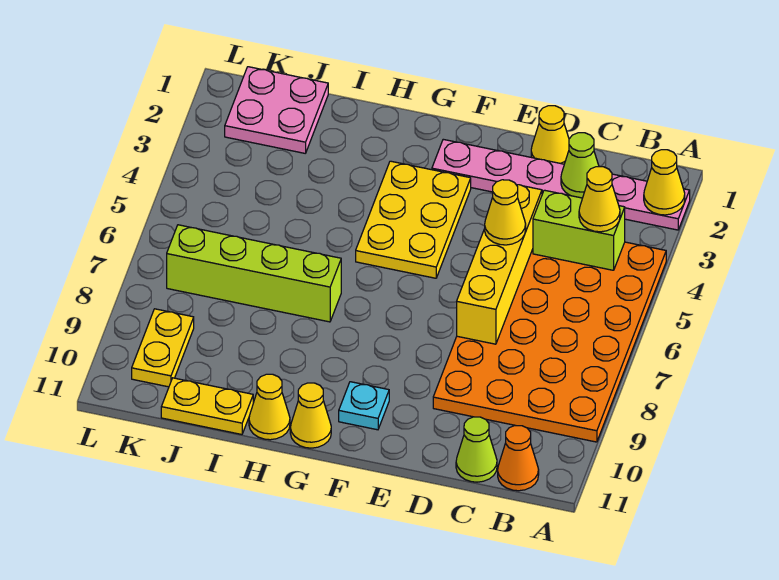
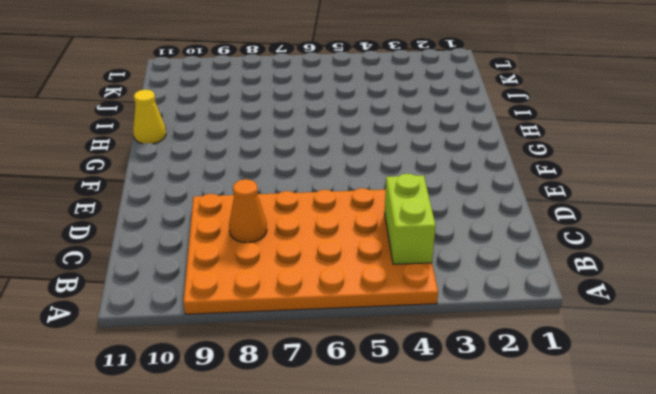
orange 1x1 cone [229,179,267,243] -> orange 1x1 cone moved to [498,426,539,491]
none -> pink 1x6 plate [432,139,690,230]
none -> lime 1x1 cone [456,417,497,482]
none -> yellow 1x1 cone [531,106,569,164]

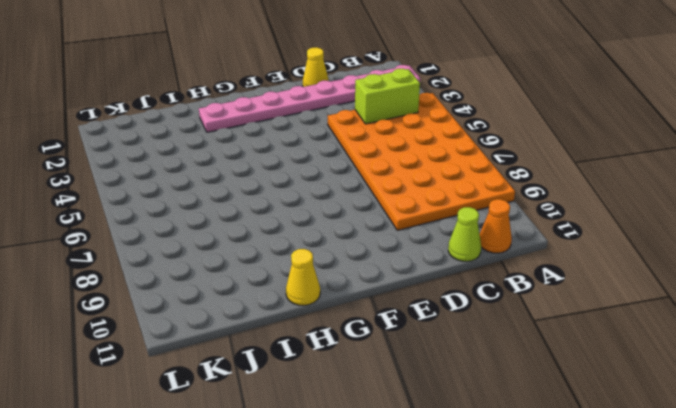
pink 1x8 plate [199,65,420,132] -> pink 1x6 plate [432,139,690,230]
none -> yellow 2x3 plate [356,161,471,278]
none -> cyan 1x1 plate [339,382,389,430]
none -> yellow 1x1 cone [290,383,331,448]

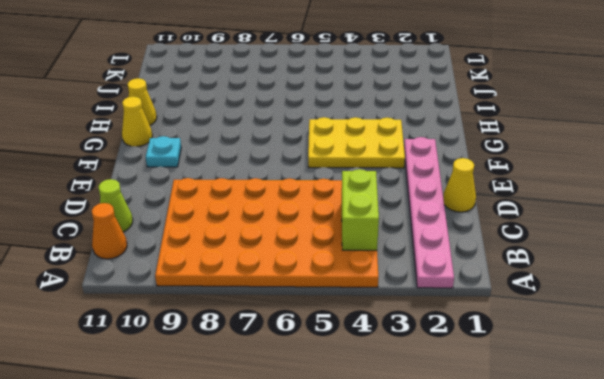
none -> lime 1x4 brick [167,225,341,322]
none -> yellow 1x2 plate [161,378,253,434]
none -> pink 2x2 plate [225,67,328,153]

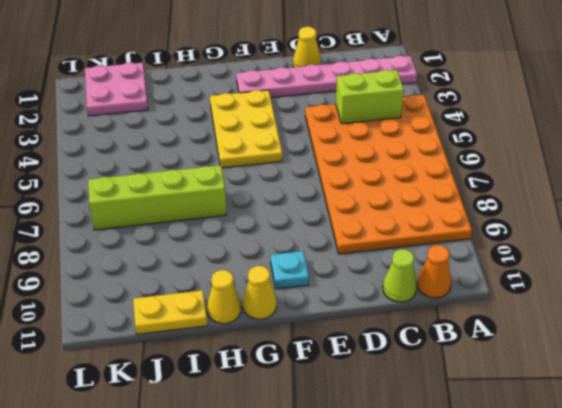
none -> yellow 1x2 plate [132,309,194,387]
none -> yellow 1x1 cone [644,150,685,215]
none -> lime 1x1 cone [561,133,599,198]

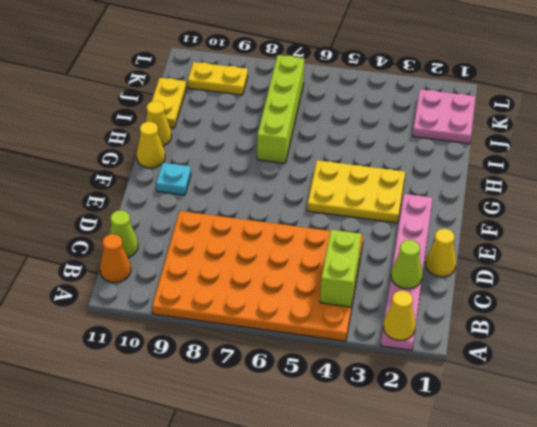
none -> yellow 1x4 brick [457,185,542,344]
none -> yellow 1x1 cone [579,167,620,232]
none -> yellow 1x1 cone [485,180,526,245]

